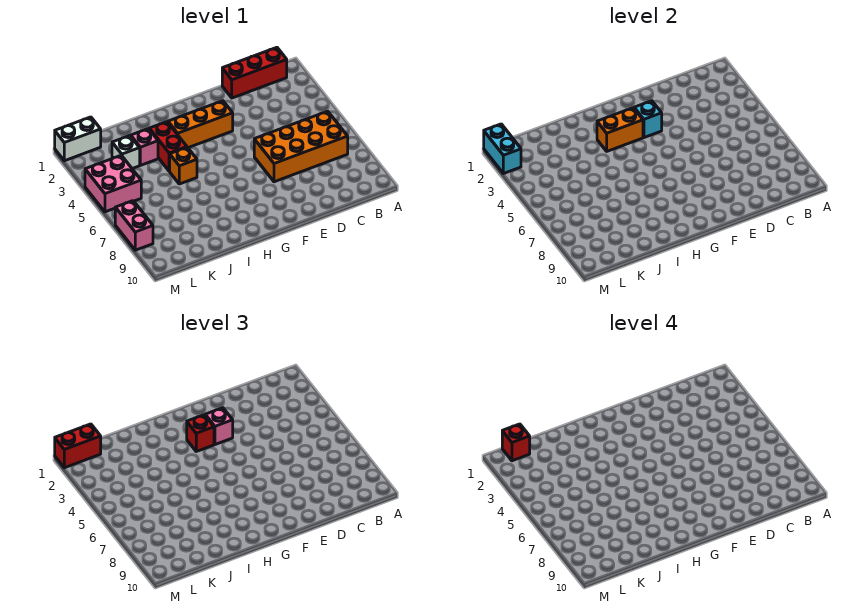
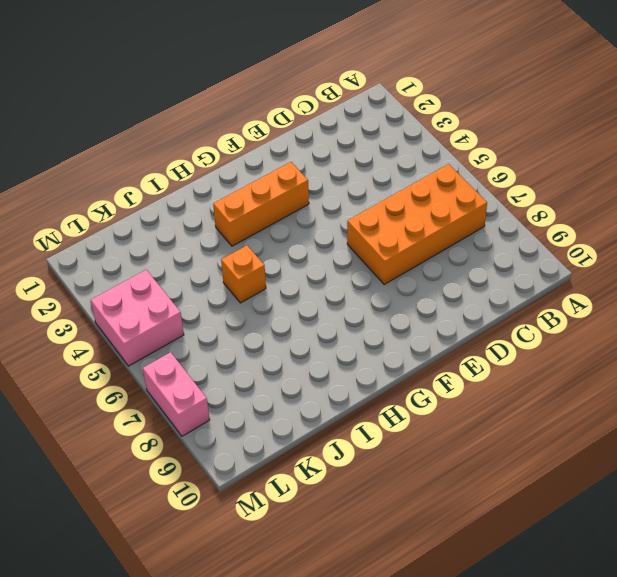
none -> red 1x3 brick [222,47,287,98]
none -> red 1x2 brick [149,122,187,171]
none -> pink 1x1 brick [131,129,158,165]

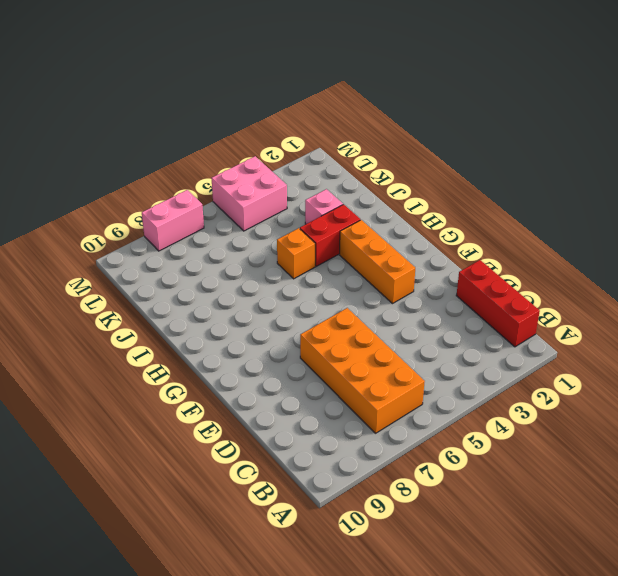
none -> white 1x1 brick [112,136,140,169]
none -> white 1x2 brick [55,117,101,161]
none -> cyan 1x1 brick [634,101,662,138]

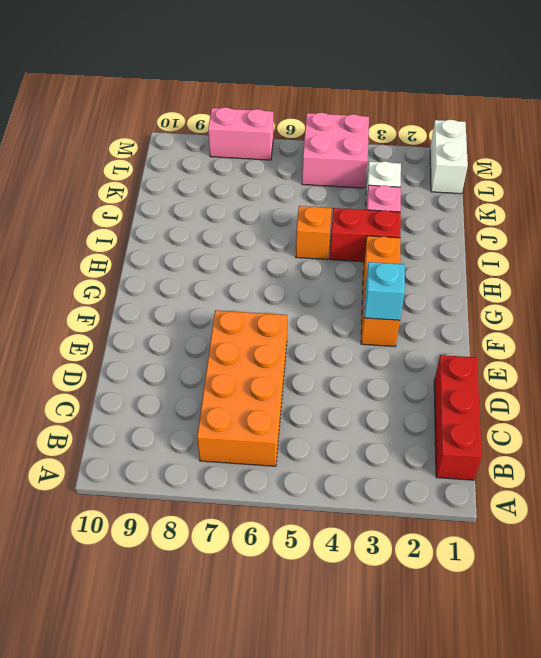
none -> orange 1x2 brick [597,108,643,151]
none -> cyan 1x2 brick [484,124,521,174]
none -> pink 1x1 brick [205,408,233,445]

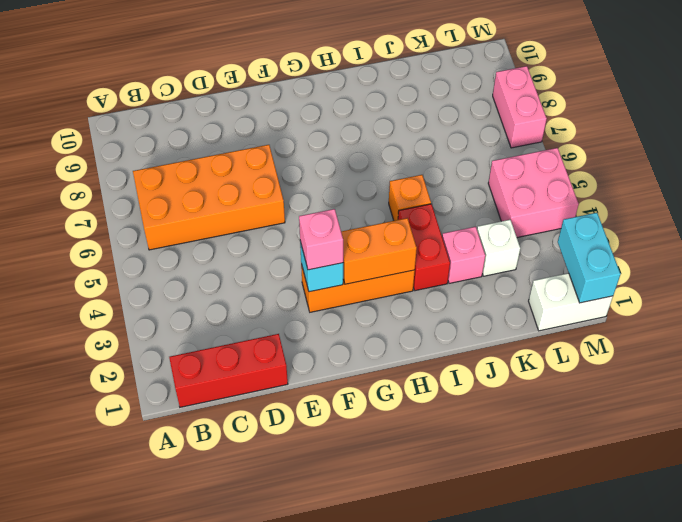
none -> red 1x1 brick [187,415,214,451]
none -> red 1x2 brick [55,424,101,468]
none -> red 1x1 brick [502,424,530,461]

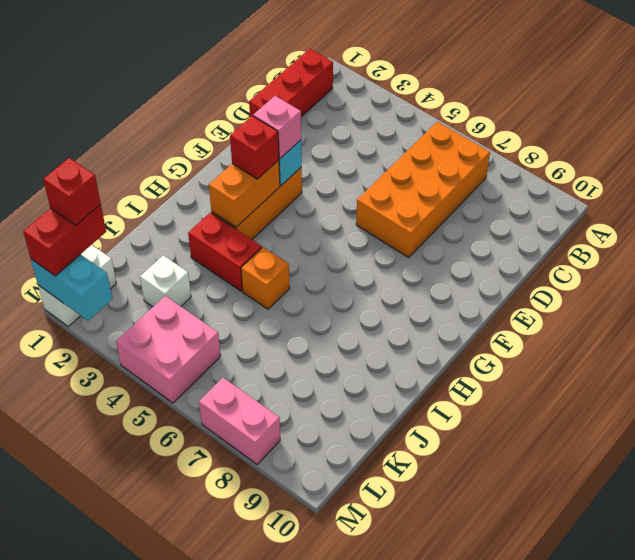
none -> pink 1x1 brick [131,129,158,165]

